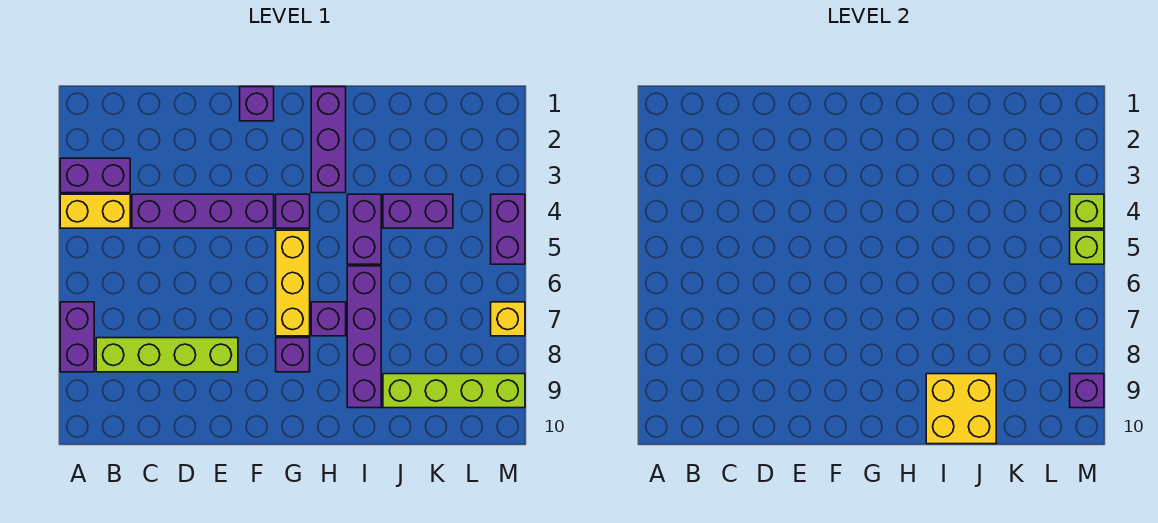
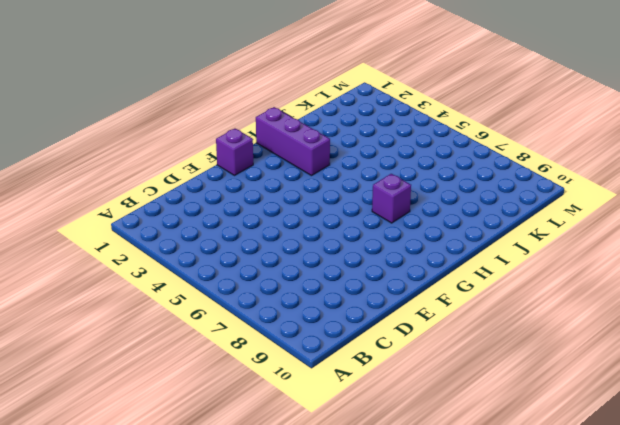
none -> purple 1x2 brick [60,158,130,193]
none -> yellow 1x2 brick [60,194,130,228]
none -> purple 1x2 brick [60,302,94,372]

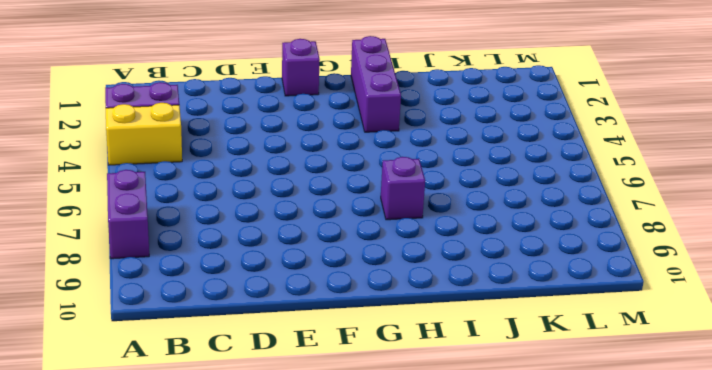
none -> lime 1x4 brick [96,338,238,372]
none -> purple 1x4 brick [132,194,274,228]
none -> purple 1x1 brick [276,194,310,228]

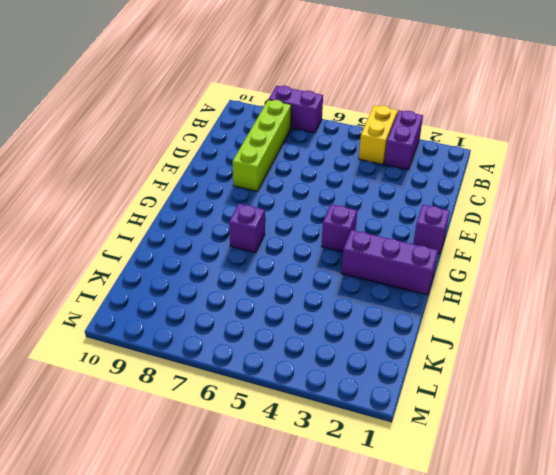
none -> purple 1x4 brick [132,194,274,228]
none -> yellow 1x3 brick [276,230,310,336]
none -> purple 1x1 brick [276,338,310,372]

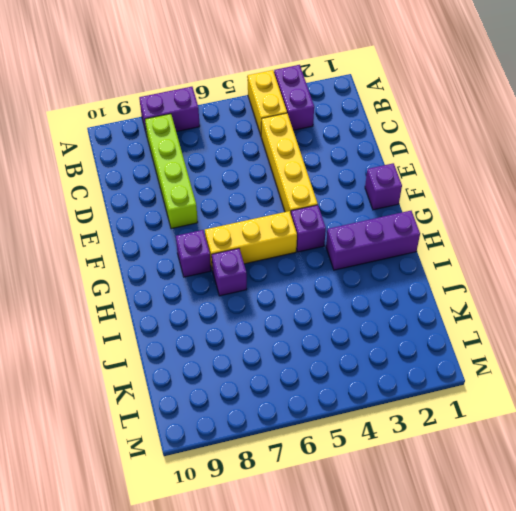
yellow 1x4 brick [261,113,318,213] -> purple 1x4 brick [132,194,274,228]
none -> purple 1x2 brick [347,194,381,264]
none -> purple 1x4 brick [347,266,381,408]
none -> purple 1x2 brick [383,194,453,228]

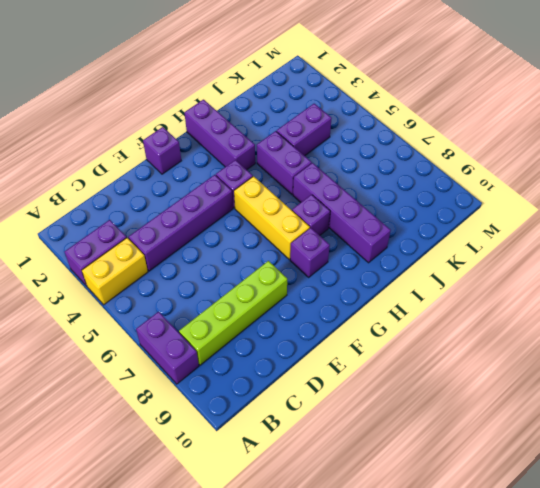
none -> lime 1x4 brick [383,374,525,408]
none -> purple 1x2 brick [491,194,525,264]
none -> yellow 1x1 brick [491,302,525,336]

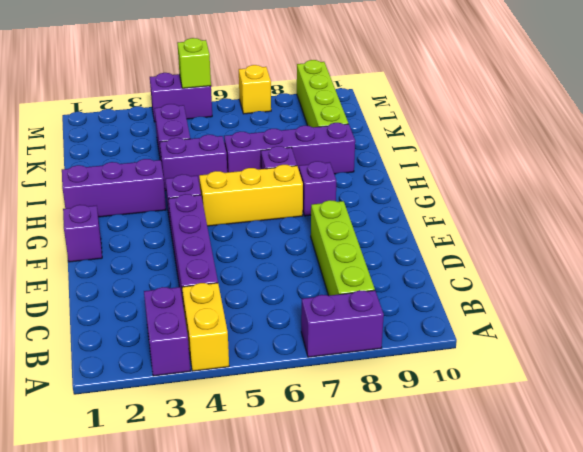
none -> yellow 2x2 brick [926,374,996,444]
none -> lime 1x1 brick [1070,194,1104,228]
none -> purple 1x1 brick [1070,374,1104,408]

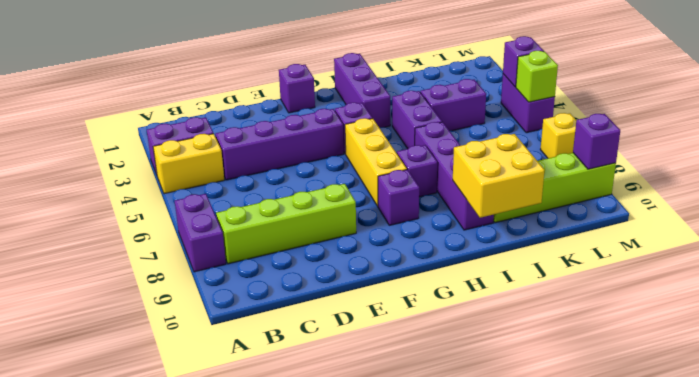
purple 1x1 brick [503,36,543,87] -> lime 1x1 brick [1070,194,1104,228]

